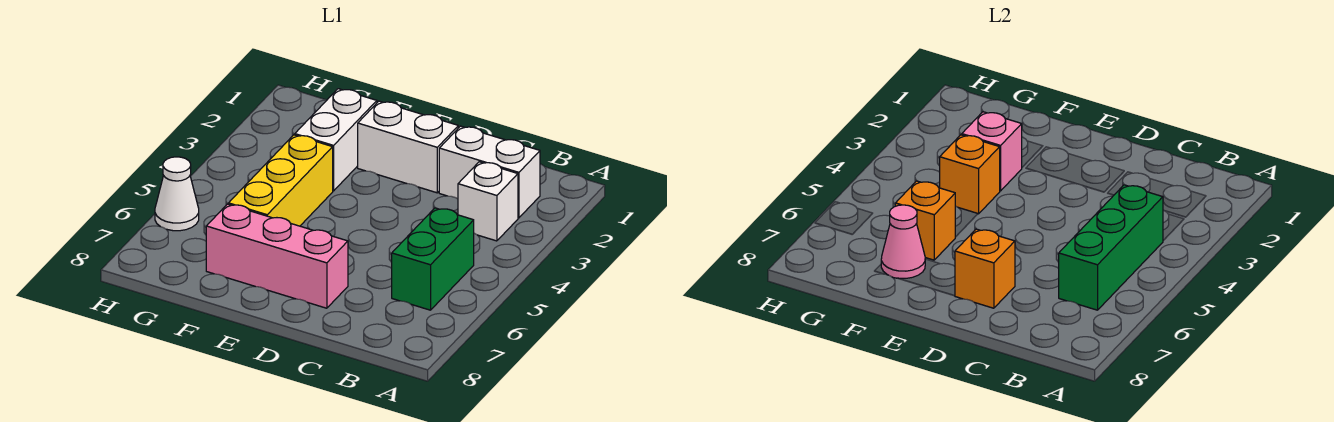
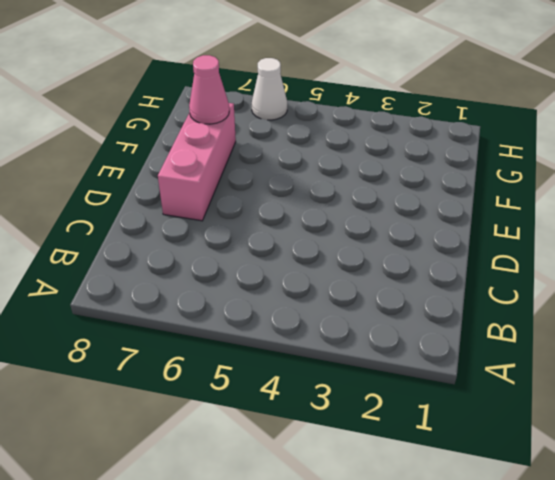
none -> white 1x2 brick [439,126,540,218]
none -> white 1x1 brick [458,162,518,241]
none -> green 1x2 brick [392,208,474,310]

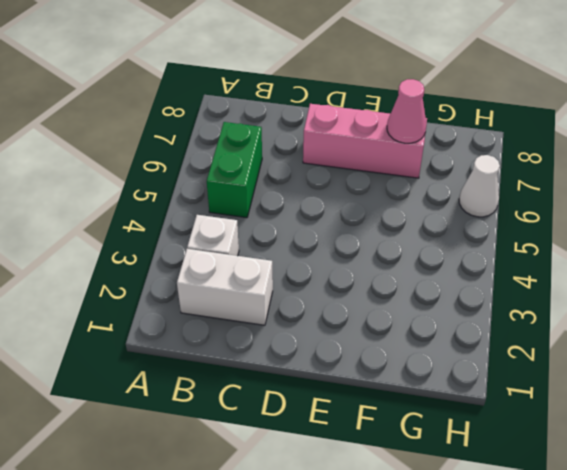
none -> white 1x2 brick [358,101,458,193]
none -> white 1x2 brick [295,89,377,191]
none -> yellow 1x3 brick [228,135,333,226]

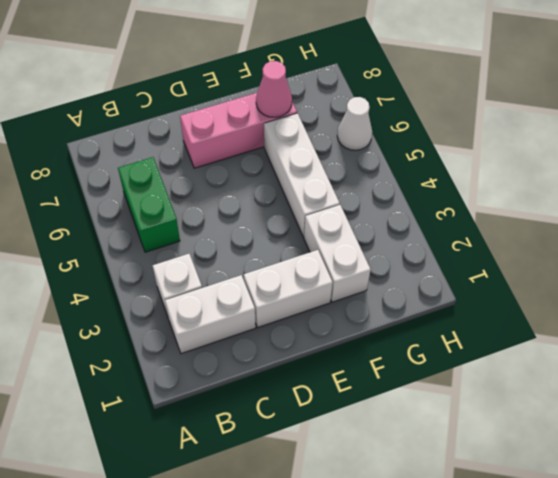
white 1x3 brick [264,113,340,237] -> yellow 1x3 brick [228,135,333,226]
none -> green 1x3 brick [1059,185,1163,310]
none -> orange 1x1 brick [955,229,1015,308]
none -> pink 1x1 brick [962,112,1022,191]

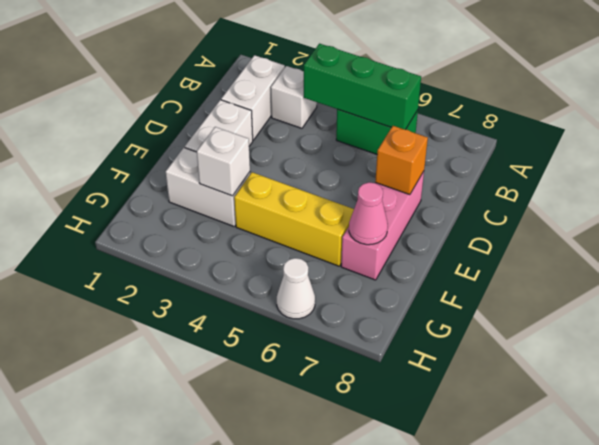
white 1x1 brick [197,127,250,196] -> pink 1x1 brick [962,112,1022,191]
none -> orange 1x1 brick [940,135,1000,214]
none -> orange 1x1 brick [895,181,955,260]

